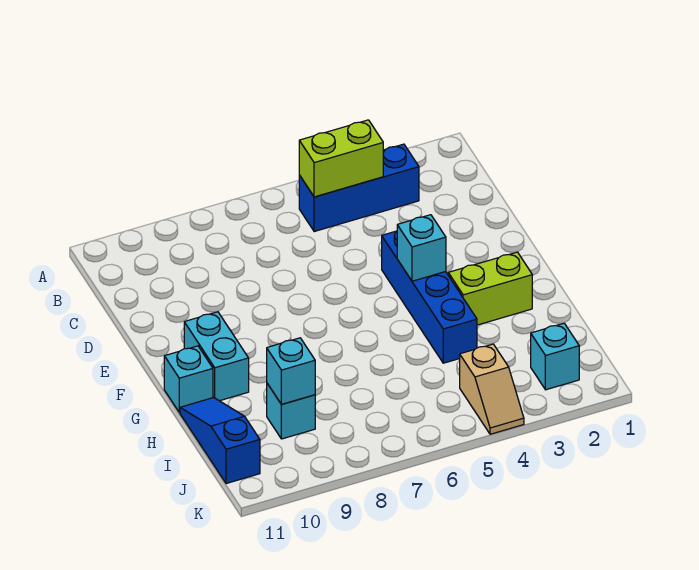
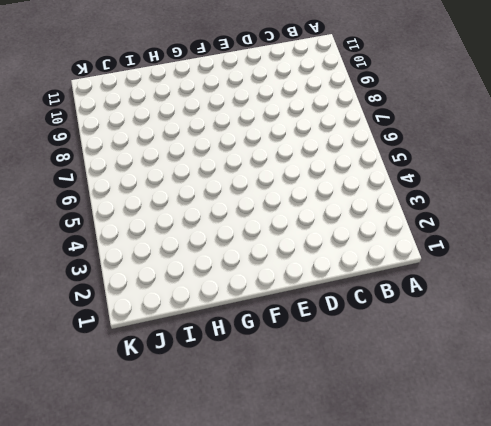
none -> blue 1x3 brick [299,144,419,232]
none -> blue 1x4 brick [382,231,477,363]
none -> cyan 1x2 brick [184,312,249,401]

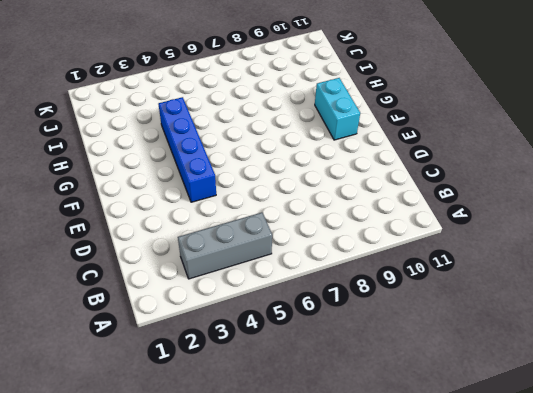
grey 1x3 brick [178,213,272,279] -> blue 1x3 brick [299,144,419,232]
none -> lime 1x2 brick [448,252,532,325]
none -> cyan 1x1 brick [164,346,213,412]
none -> blue 1x3 slope [180,398,260,484]

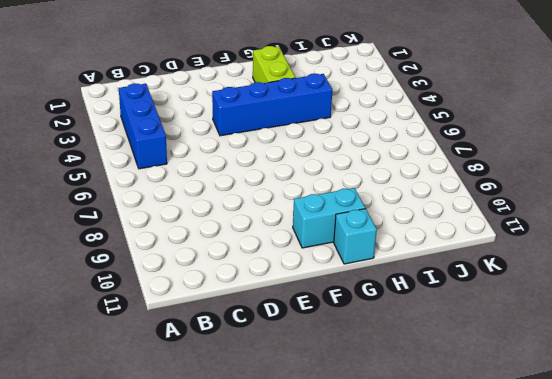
none -> blue 1x3 slope [180,398,260,484]
none -> cyan 1x1 brick [267,384,315,439]
none -> cyan 1x1 brick [531,323,579,390]

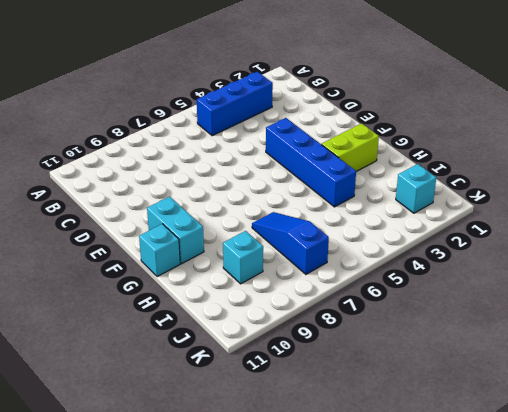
blue 1x3 slope [252,212,329,274] -> blue 1x3 slope moved to [180,398,260,484]
none -> tan 1x2 slope [460,344,524,434]
none -> lime 1x2 brick [299,120,383,197]
none -> cyan 1x1 brick [397,215,446,281]

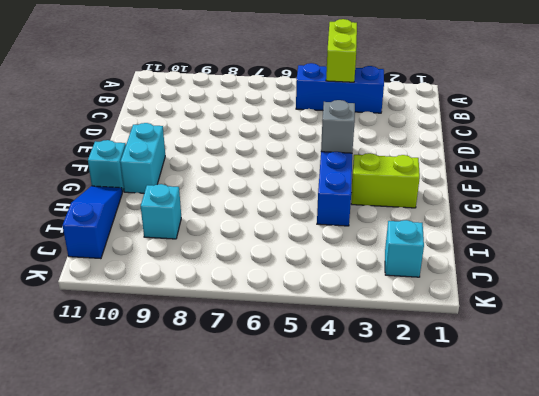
lime 1x2 brick [326,19,357,82] -> lime 1x2 brick turned to [299,120,383,197]
grey 1x1 brick [321,100,355,153] -> cyan 1x1 brick [397,215,446,281]
none -> tan 1x2 slope [460,344,524,434]
none -> cyan 1x1 brick [267,338,315,404]

